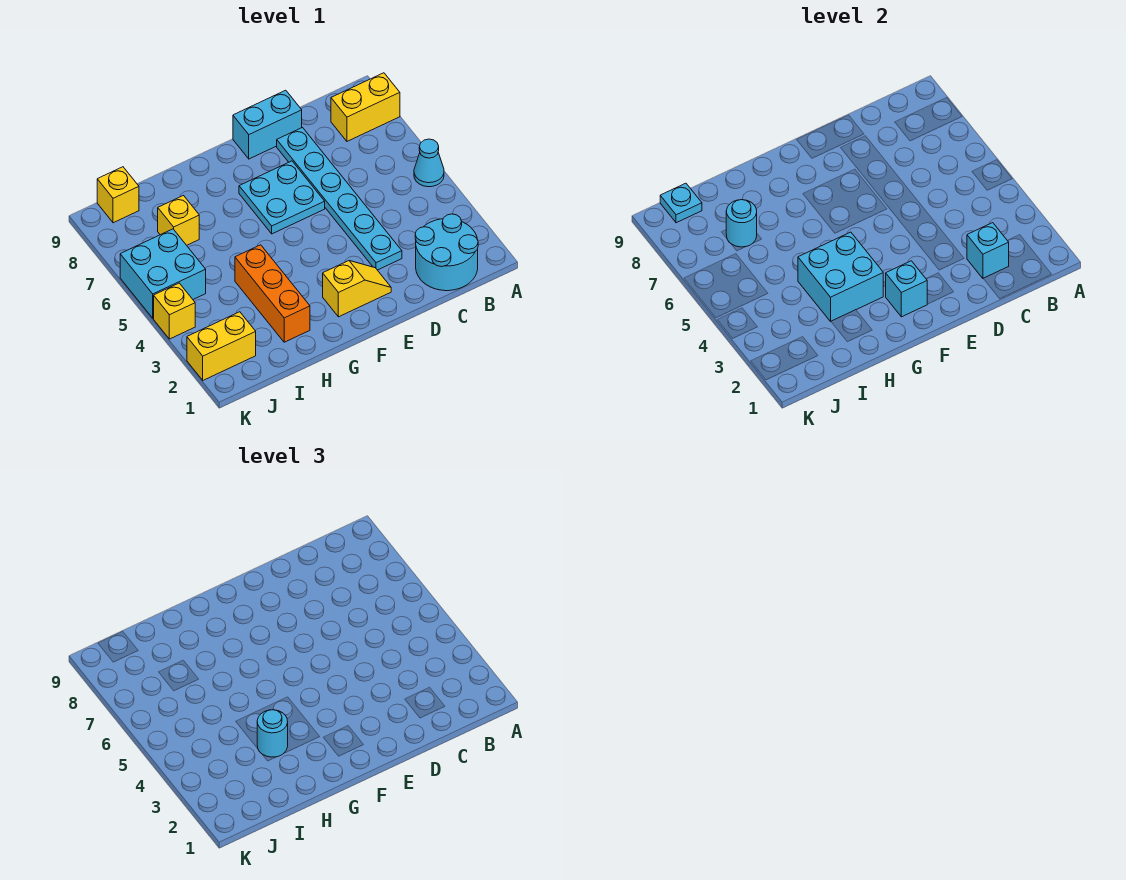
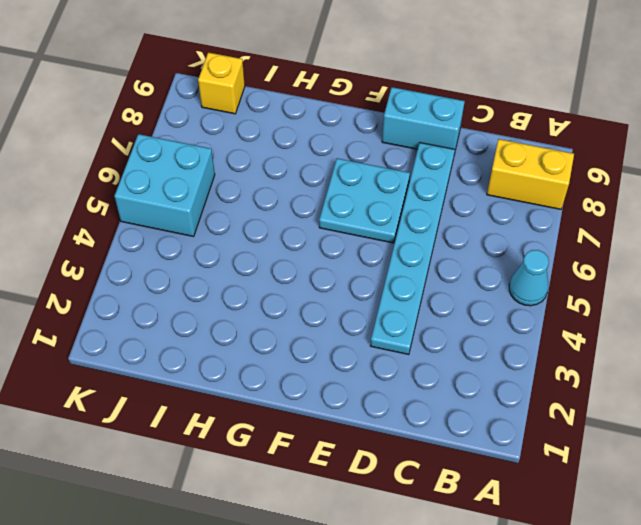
none -> cyan 2x2 round brick [415,214,478,291]
none -> yellow 1x2 slope [323,261,391,317]
none -> orange 1x3 brick [235,245,310,342]

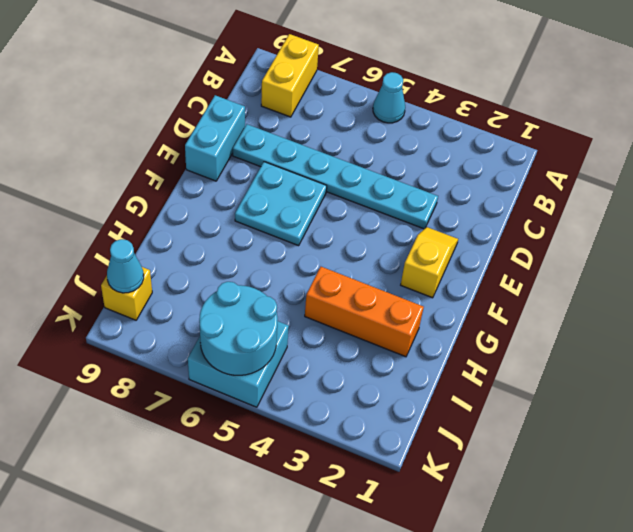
cyan 2x2 round brick [199,282,278,375] -> cyan 2x2 round brick moved to [415,214,478,291]
cyan 1x1 cone [107,239,144,293] -> cyan 1x1 plate [660,183,702,223]
none -> yellow 1x1 brick [158,196,199,245]
none -> yellow 1x2 brick [187,312,256,380]
none -> yellow 1x1 brick [154,283,195,339]

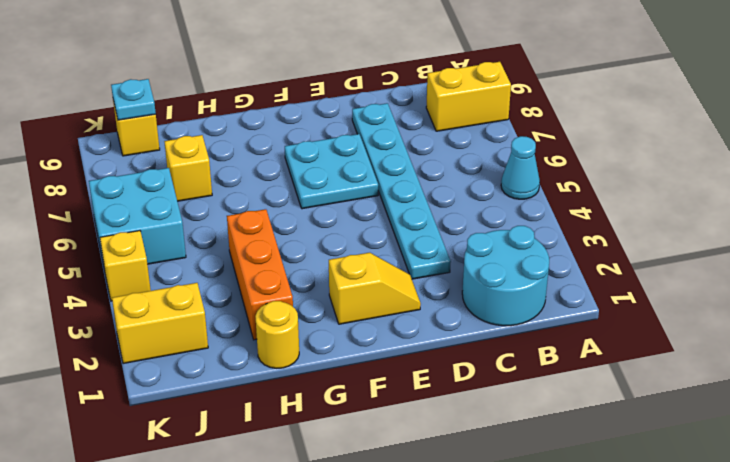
yellow 1x1 round brick [255,301,299,368] -> none
none -> cyan 1x2 brick [233,90,302,159]
none -> cyan 1x1 brick [967,223,1009,278]
none -> cyan 1x1 brick [886,261,927,317]

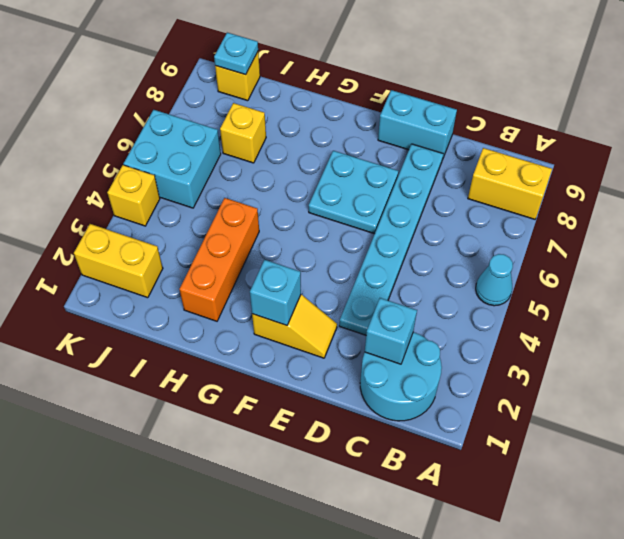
none -> cyan 2x2 brick [798,232,883,321]
none -> cyan 1x1 round brick [726,200,757,247]
none -> cyan 1x1 round brick [257,710,288,757]

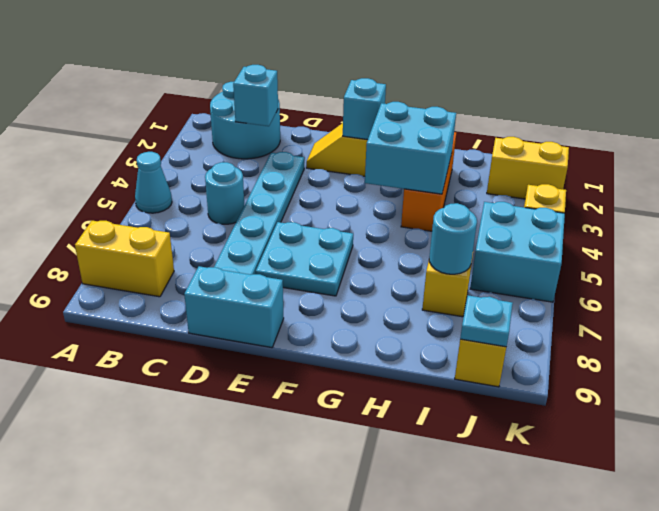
cyan 1x1 round brick [205,162,244,224] -> cyan 1x1 round brick moved to [257,710,288,757]

